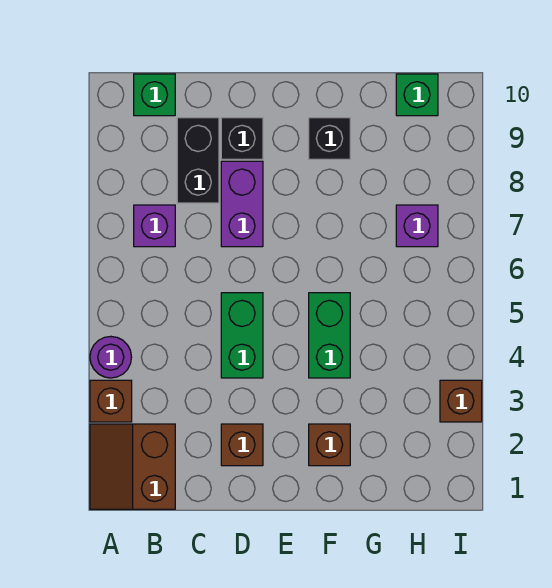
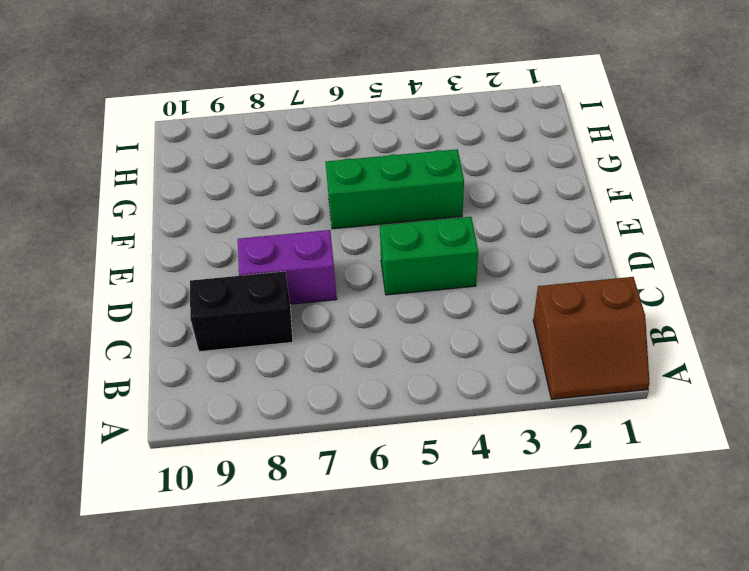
green 1x3 brick [326,149,464,229] -> green 1x2 brick [309,293,350,378]
none -> brown 1x1 brick [90,380,132,422]
none -> purple 1x1 round brick [90,336,132,378]
none -> purple 1x1 brick [134,205,175,247]

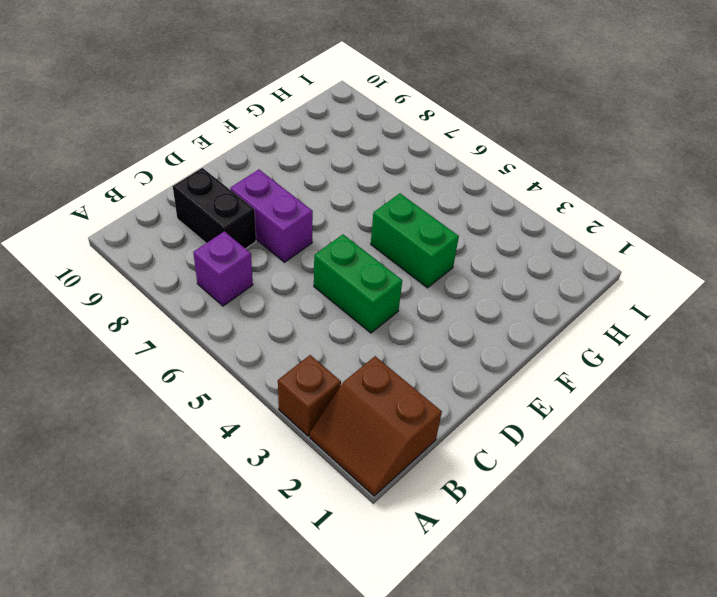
none -> purple 1x1 round brick [90,336,132,378]
none -> green 1x1 brick [134,74,175,116]
none -> brown 1x1 brick [221,424,263,466]

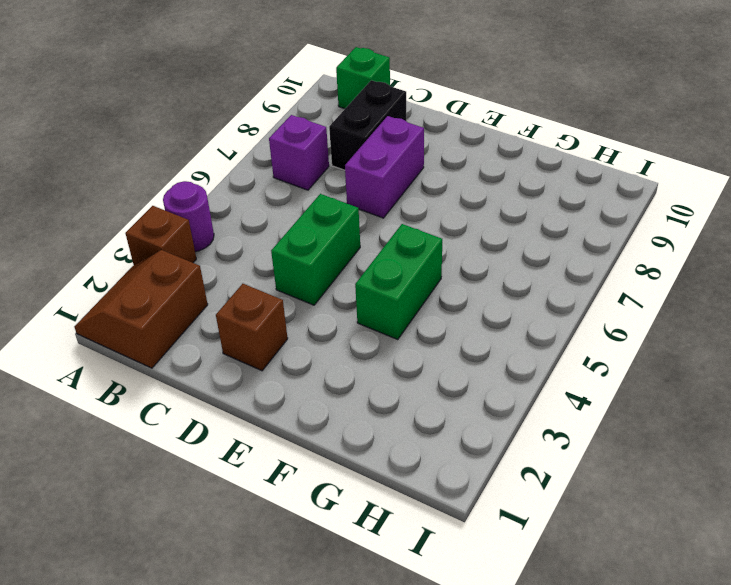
none -> black 1x1 brick [221,118,263,159]
none -> brown 1x1 brick [309,424,350,466]
none -> black 1x1 brick [309,118,350,159]

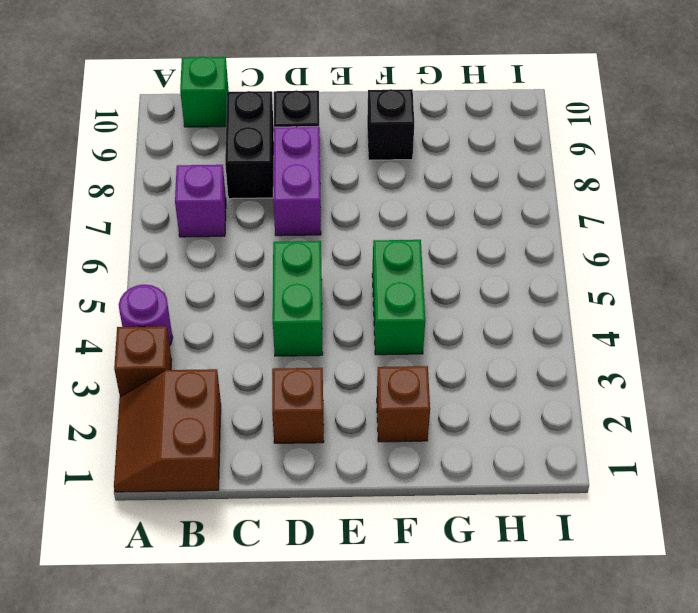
none -> purple 1x1 brick [396,205,438,247]
none -> green 1x1 brick [396,74,438,116]
none -> brown 1x1 brick [440,380,482,422]

